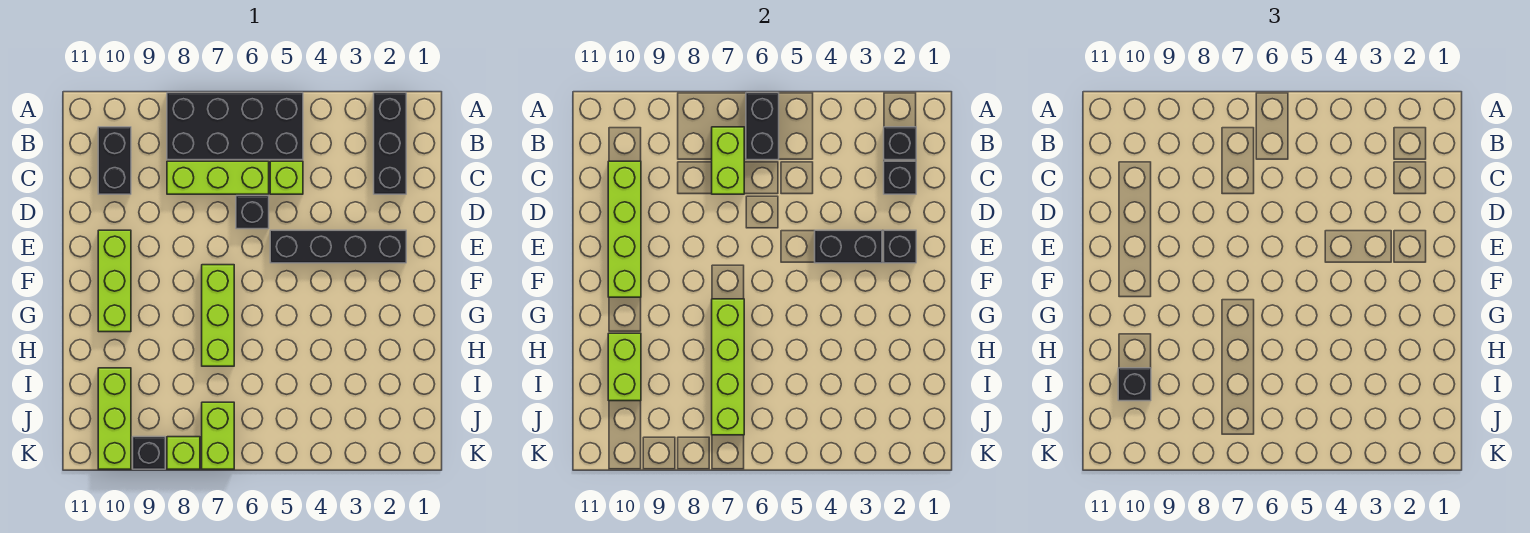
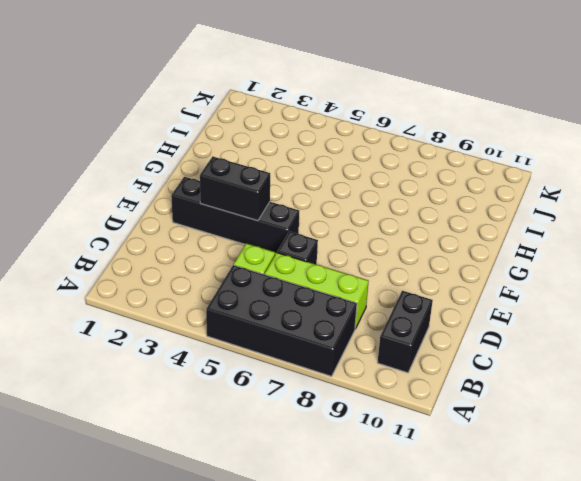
none -> black 1x3 brick [374,93,406,194]
none -> lime 1x3 brick [98,230,131,332]
none -> lime 1x3 brick [202,265,234,366]

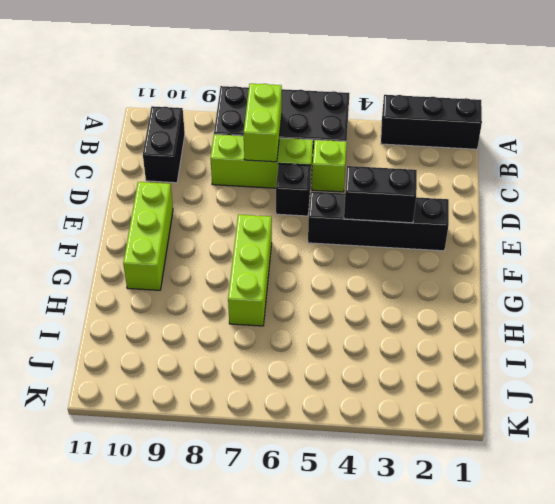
black 1x3 brick [381,95,482,149] -> black 1x3 brick turned to [374,93,406,194]
none -> lime 1x3 brick [98,368,131,469]
none -> lime 1x2 brick [202,402,234,469]
none -> lime 1x1 brick [167,437,200,469]

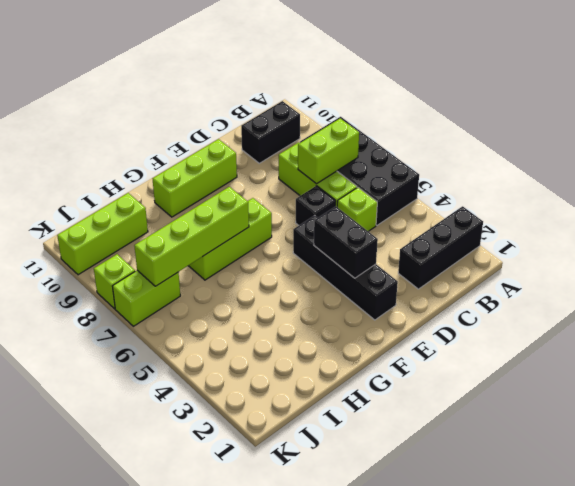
none -> black 1x1 brick [133,437,165,469]
none -> black 1x2 brick [746,93,779,160]
none -> black 1x1 brick [884,127,916,160]

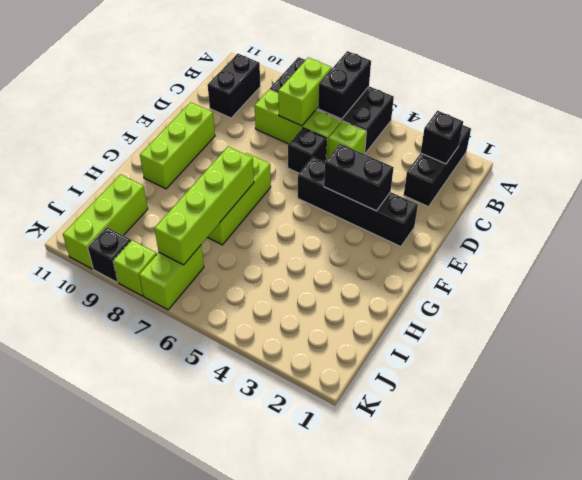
none -> black 1x1 brick [884,161,916,194]
none -> lime 1x4 brick [608,161,641,297]
none -> black 1x1 brick [884,230,916,263]

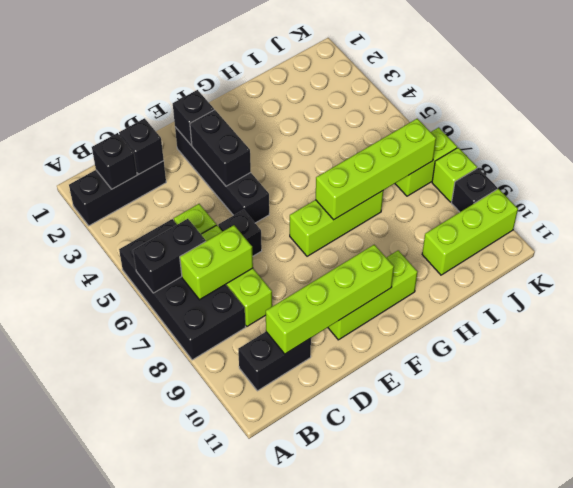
none -> lime 1x2 brick [608,333,641,401]
none -> black 1x1 brick [1118,368,1151,401]

